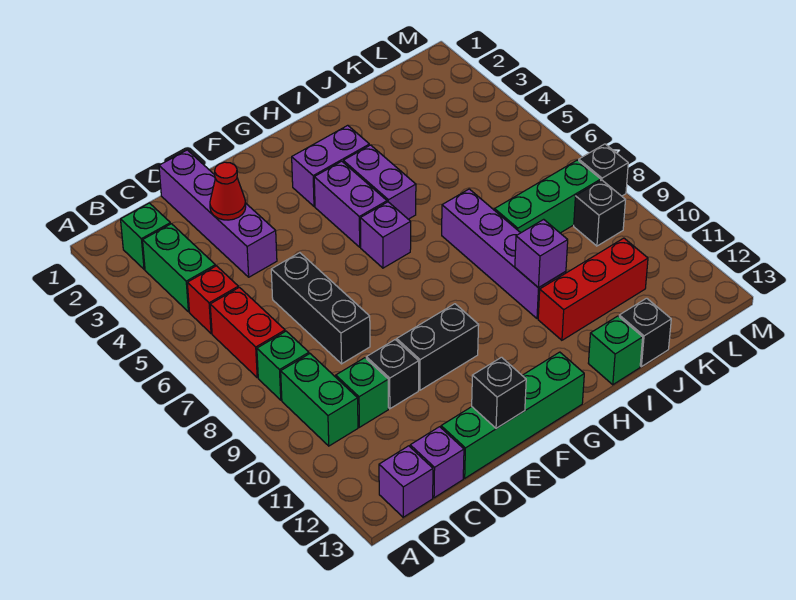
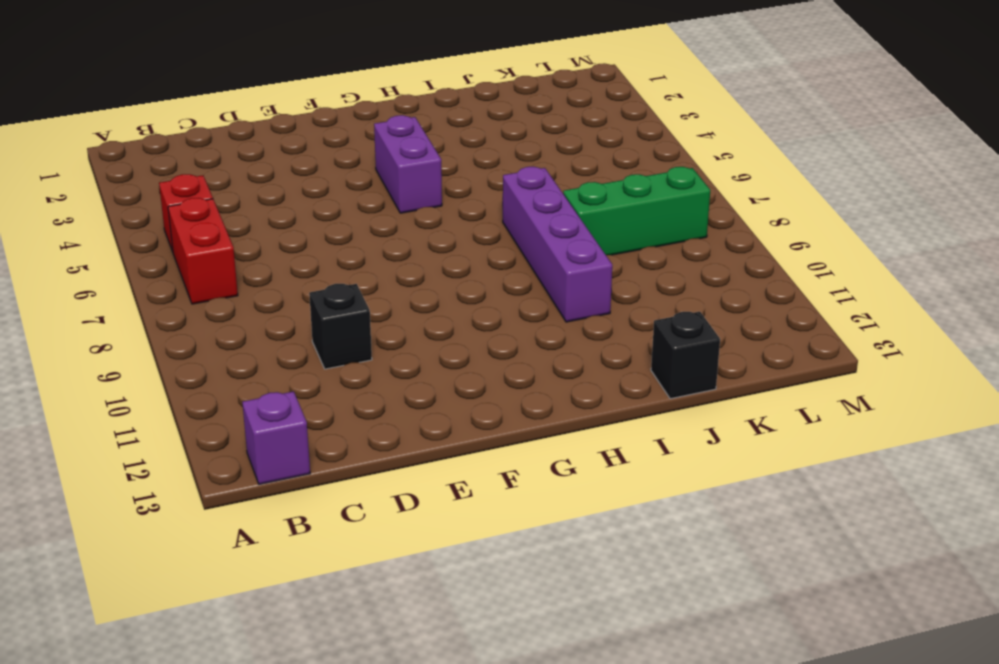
none -> green 1x1 brick [121,203,170,269]
none -> green 1x2 brick [143,224,215,312]
none -> green 1x1 brick [257,331,309,400]

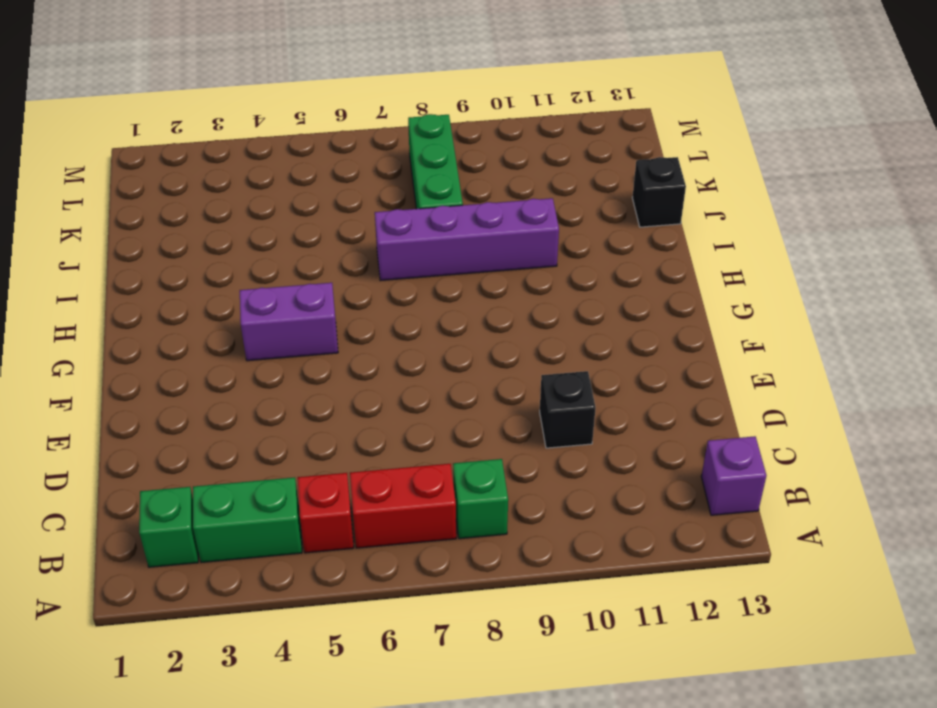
none -> green 1x2 brick [281,354,358,446]
none -> green 1x1 brick [336,358,388,427]
none -> purple 1x1 brick [410,427,464,498]

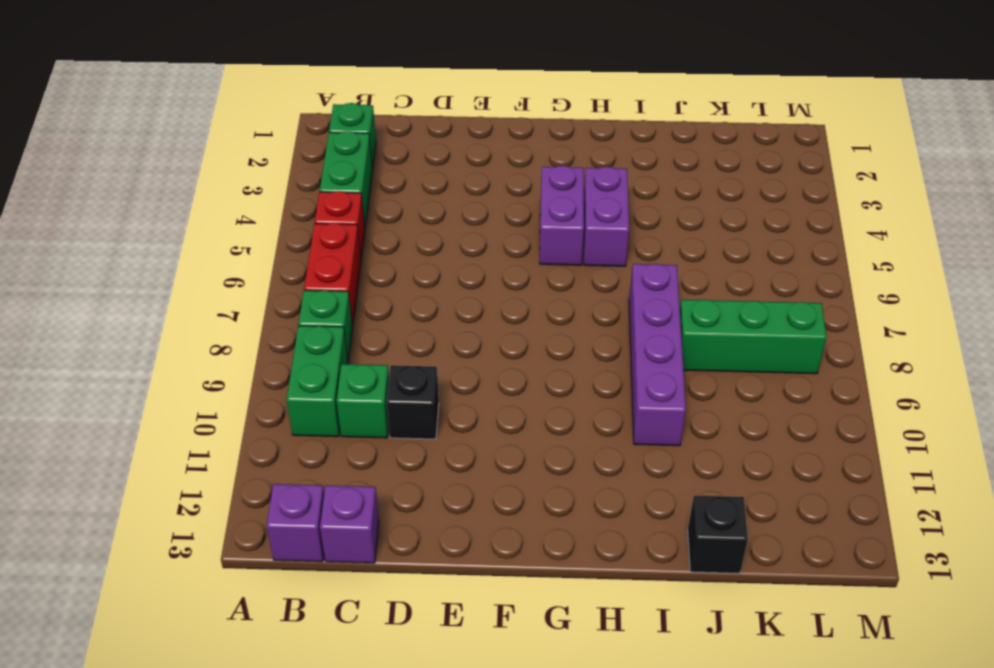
none -> purple 1x4 brick [159,150,277,277]
none -> black 1x3 brick [271,253,370,364]
none -> green 1x4 brick [441,352,584,478]

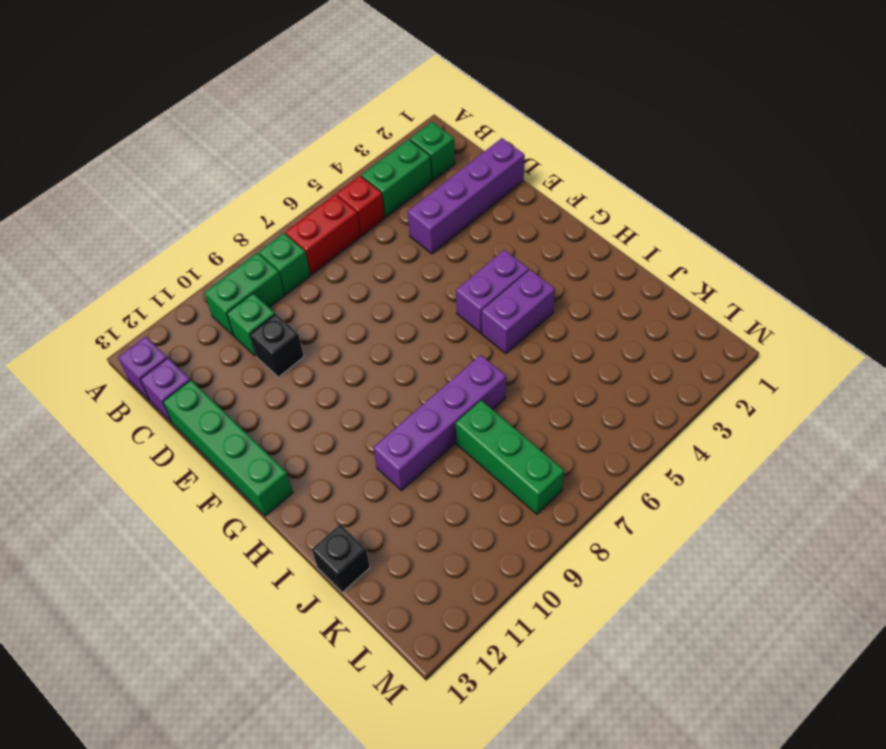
none -> black 1x3 brick [271,253,370,364]
none -> black 1x2 brick [397,304,479,390]
none -> purple 1x2 brick [292,125,369,206]

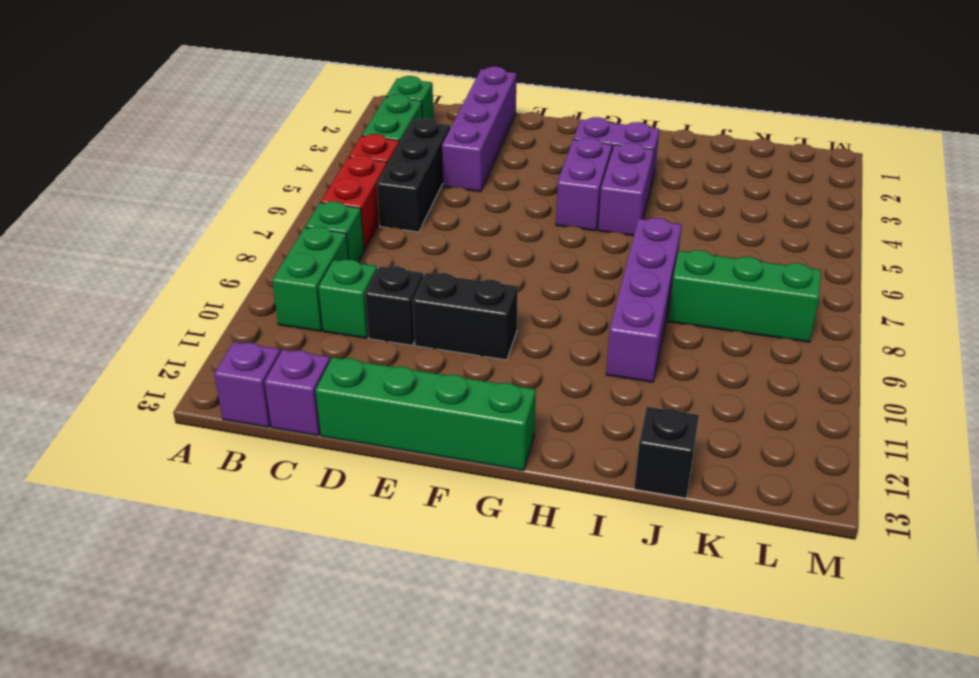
black 1x3 brick [377,118,450,232] -> black 1x3 brick moved to [271,253,370,364]
none -> purple 1x1 brick [360,202,411,268]
none -> red 1x3 brick [538,238,648,340]
none -> green 1x1 brick [588,316,643,385]

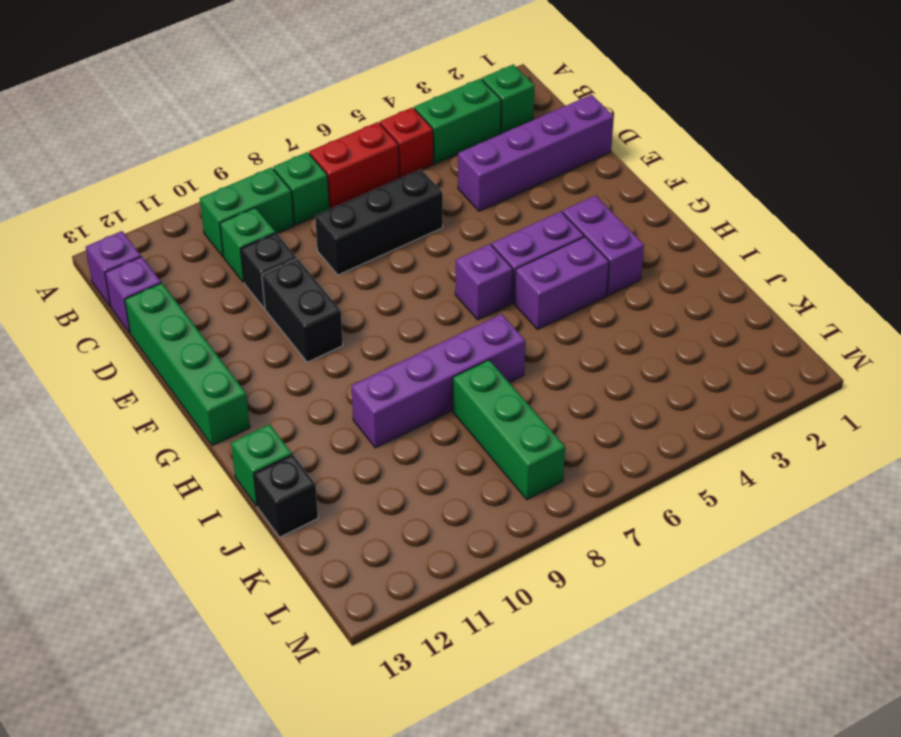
none -> red 1x3 brick [538,238,648,340]
none -> black 1x1 brick [574,180,626,246]
none -> black 1x1 brick [579,144,628,196]

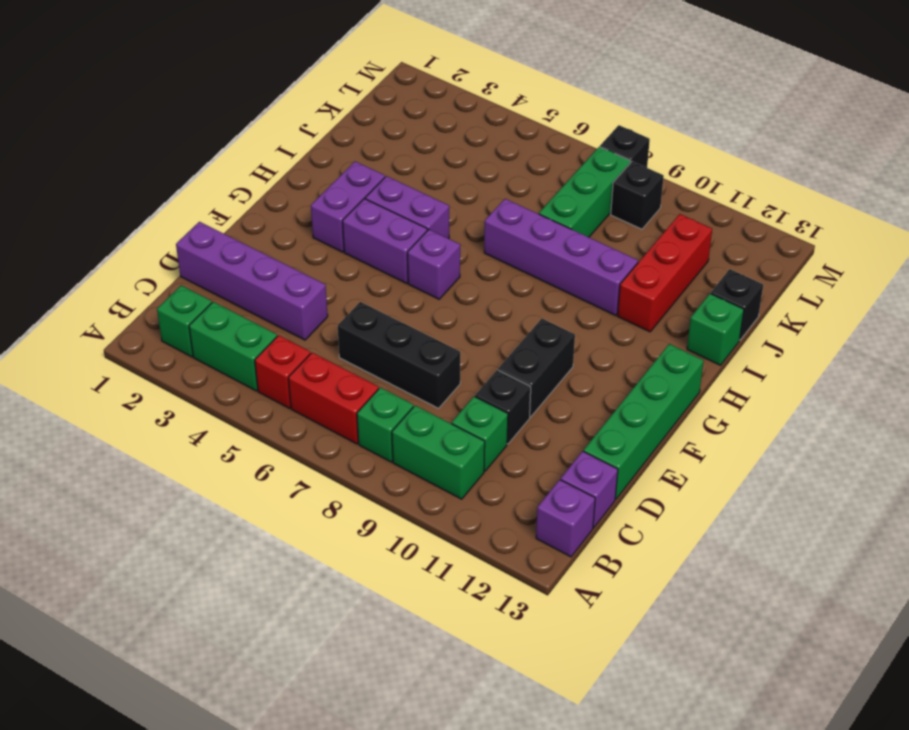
none -> red 1x1 cone [210,162,246,220]
none -> black 1x1 brick [472,357,526,428]
none -> purple 1x1 brick [515,219,568,288]

